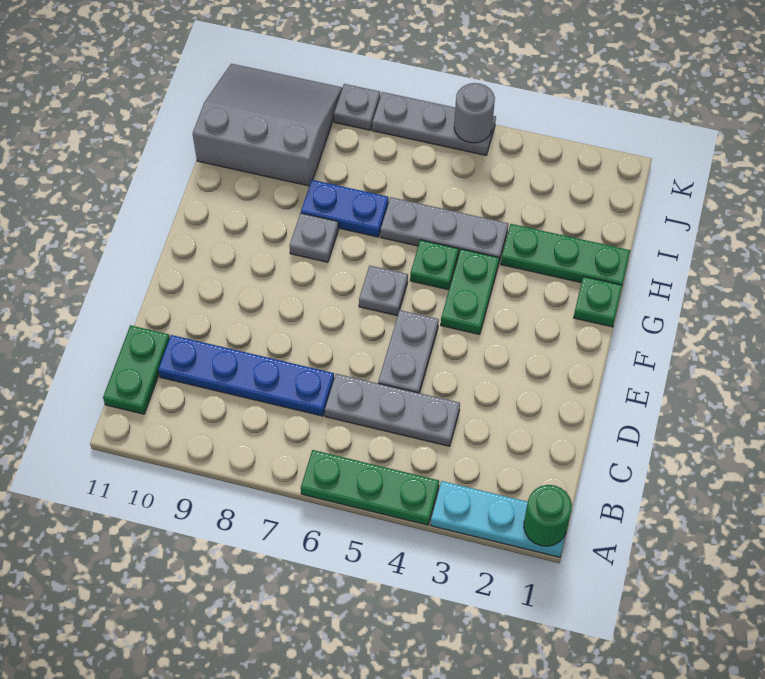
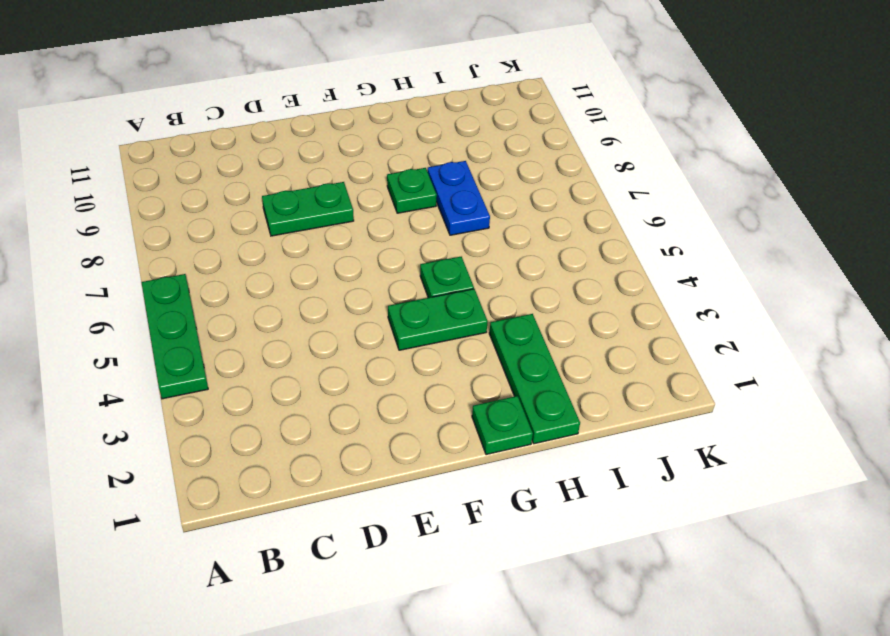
green 1x2 plate [262,182,354,236] -> green 1x2 plate moved to [103,325,170,414]
green 1x1 plate [387,168,437,213] -> grey 1x1 plate [290,213,339,262]
none -> cyan 1x3 plate [431,481,566,557]
none -> grey 1x3 plate [325,374,460,446]
none -> blue 1x4 plate [158,335,334,416]

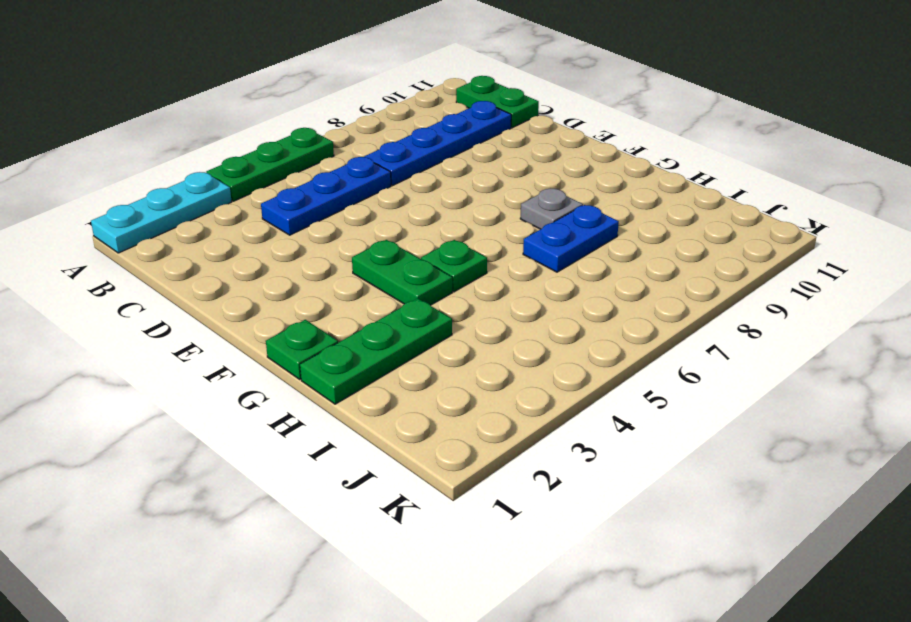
blue 1x3 plate [261,157,391,235] -> grey 1x3 plate [325,374,460,446]
none -> grey 1x2 plate [378,310,439,393]
none -> grey 1x1 plate [359,266,408,316]
none -> grey 1x3 plate [381,197,508,261]

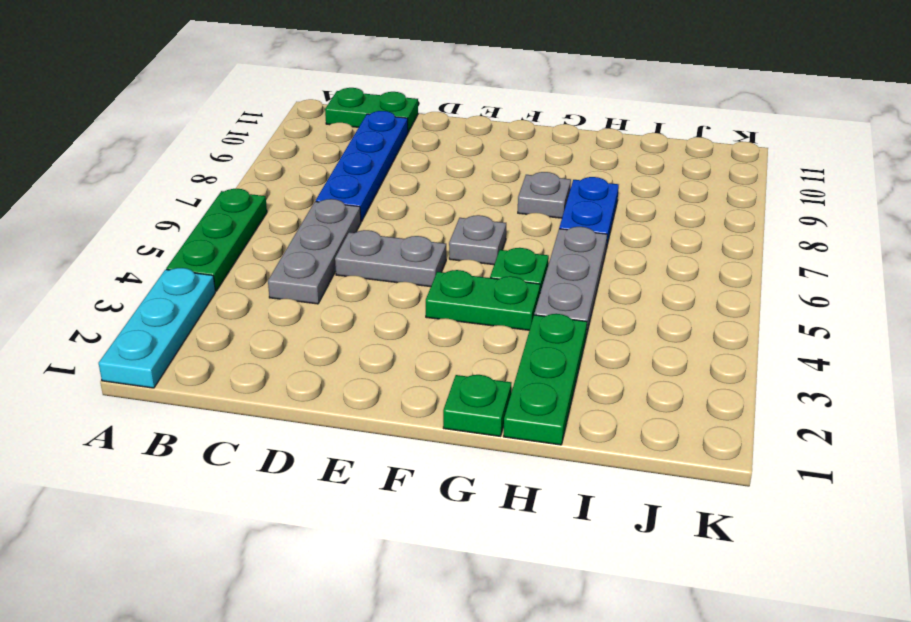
none -> grey 3x3 slope [193,64,342,186]
none -> grey 1x3 plate [372,92,496,155]
none -> grey 1x1 plate [334,84,380,130]

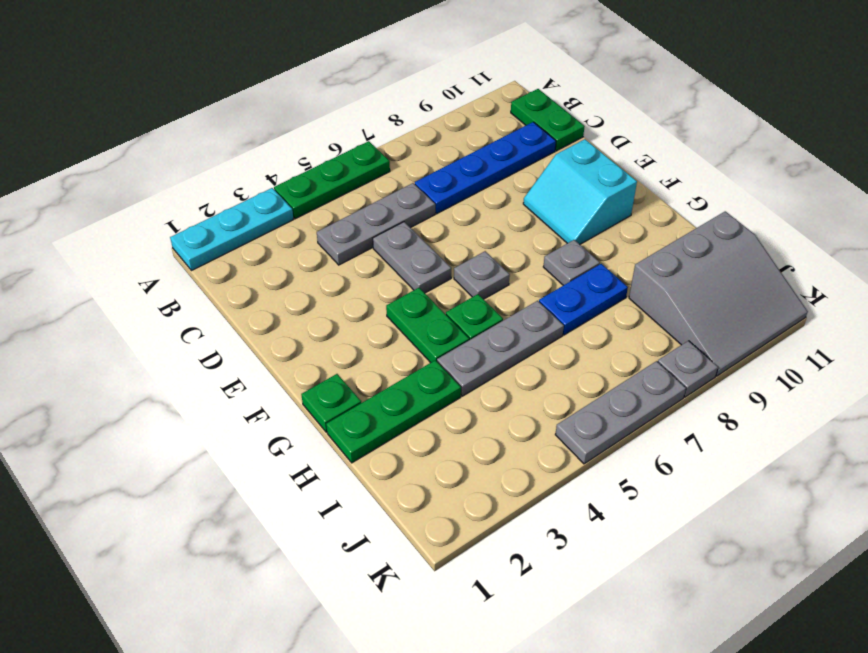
cyan 2x2 slope [523,139,637,244] -> none
none -> green 1x1 round brick [524,485,572,546]
none -> grey 1x1 round brick [454,83,495,143]

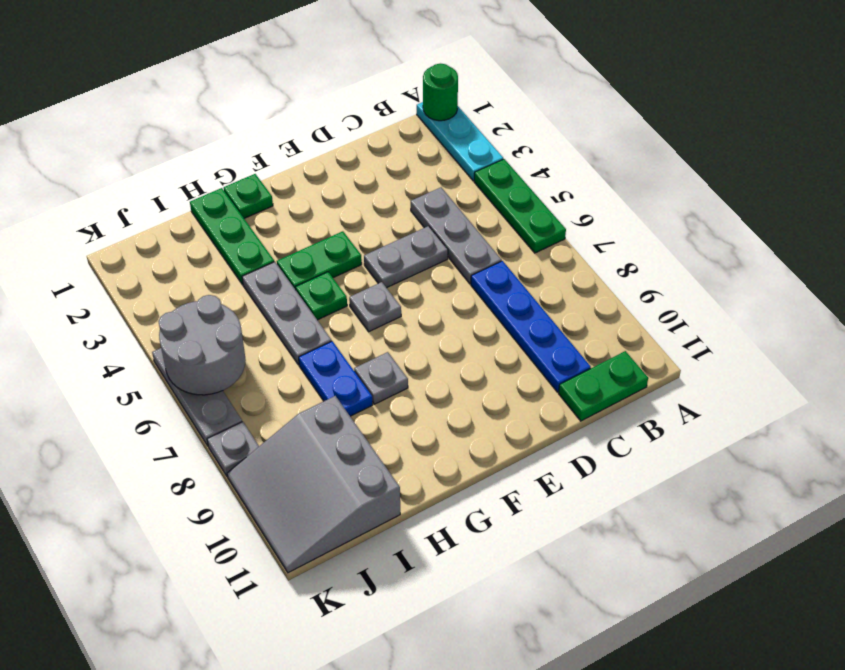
grey 2x2 round brick [159,295,246,395] -> grey 1x1 round brick [454,83,495,143]

